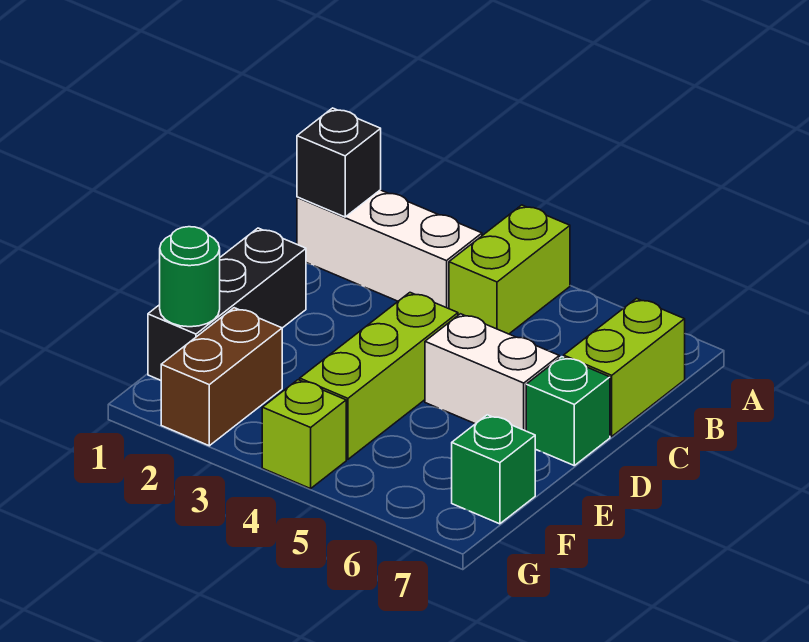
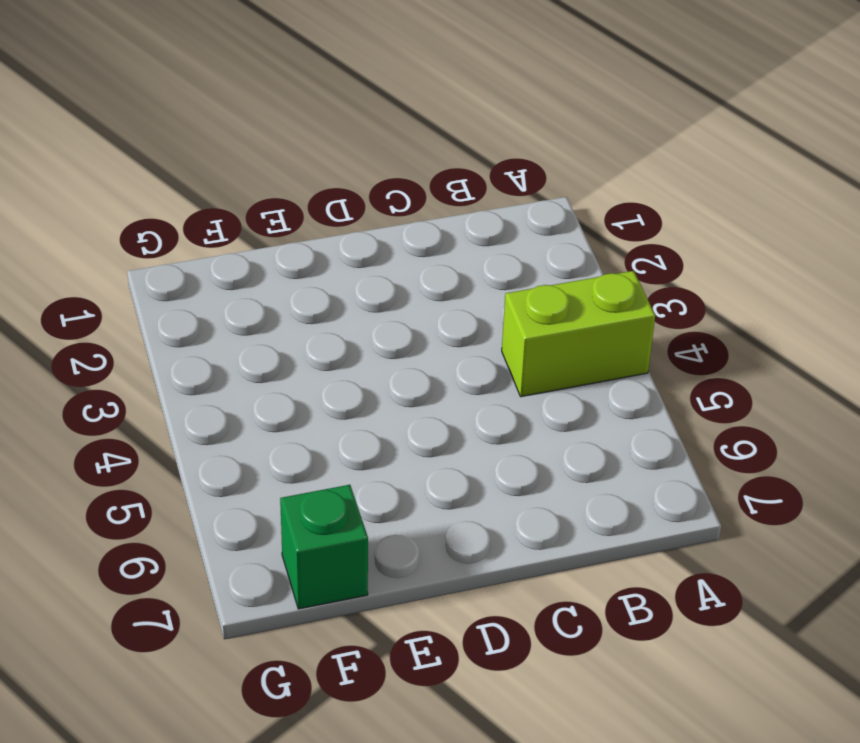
none -> white 1x3 brick [297,190,482,309]
none -> lime 1x2 brick [564,298,685,436]
none -> black 1x3 brick [148,228,306,380]

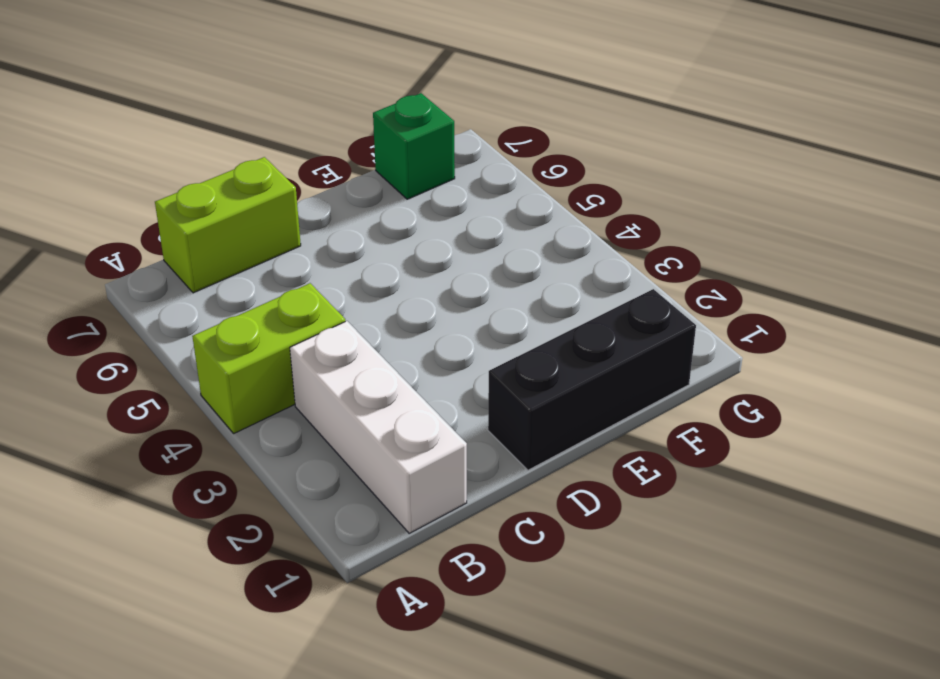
none -> lime 1x3 brick [300,293,458,459]
none -> white 1x2 brick [425,314,559,431]
none -> green 1x1 brick [526,357,610,465]

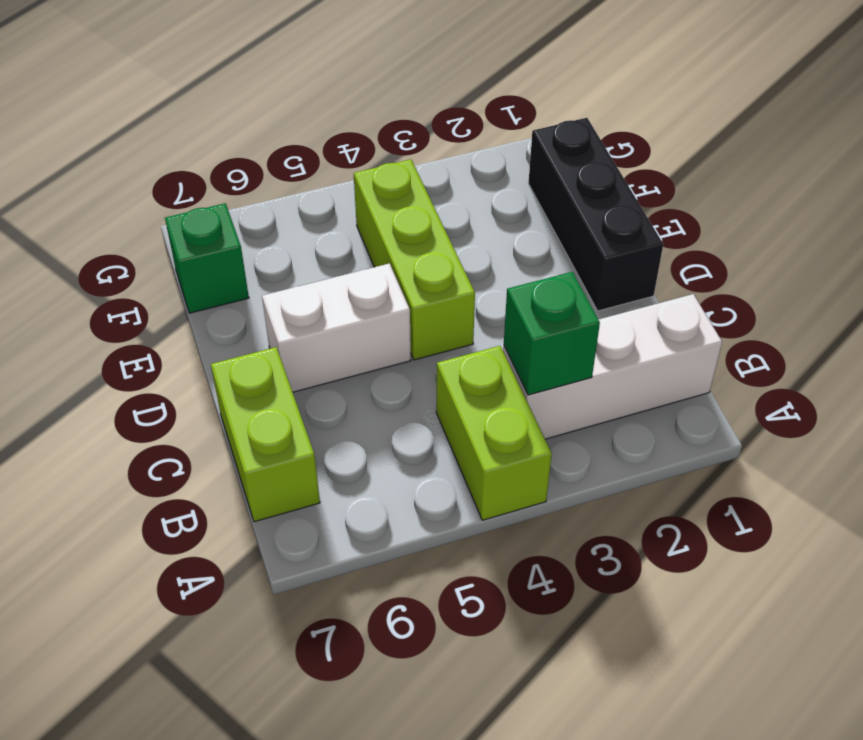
green 1x1 brick [504,272,600,395] -> green 1x1 brick moved to [526,357,610,465]
none -> brown 1x2 brick [161,308,282,446]
none -> lime 1x1 brick [262,380,346,489]
none -> black 1x1 brick [297,108,381,217]

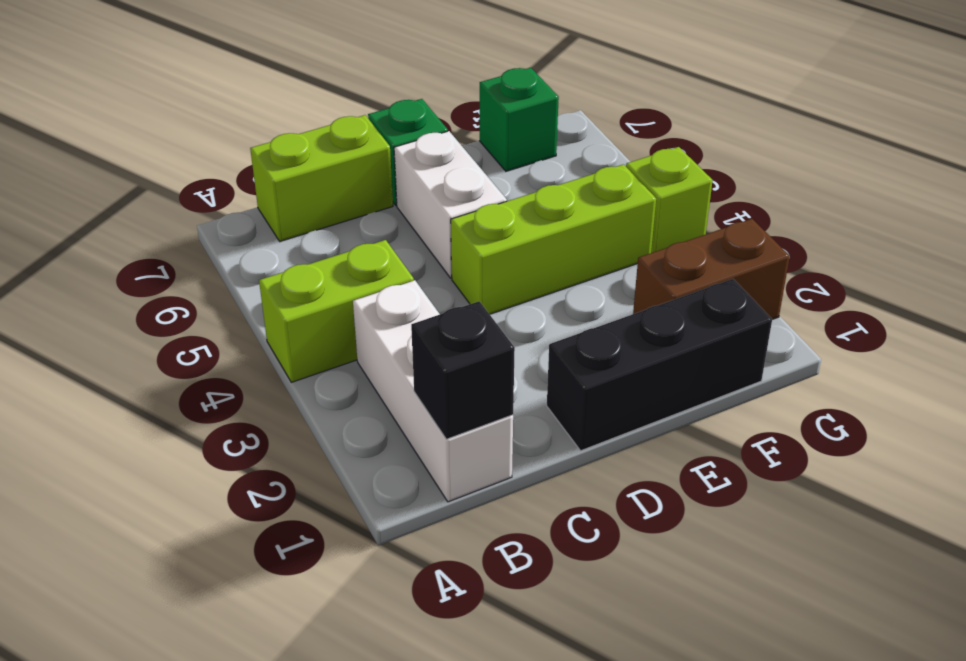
none -> green 1x1 round brick [160,227,220,327]

